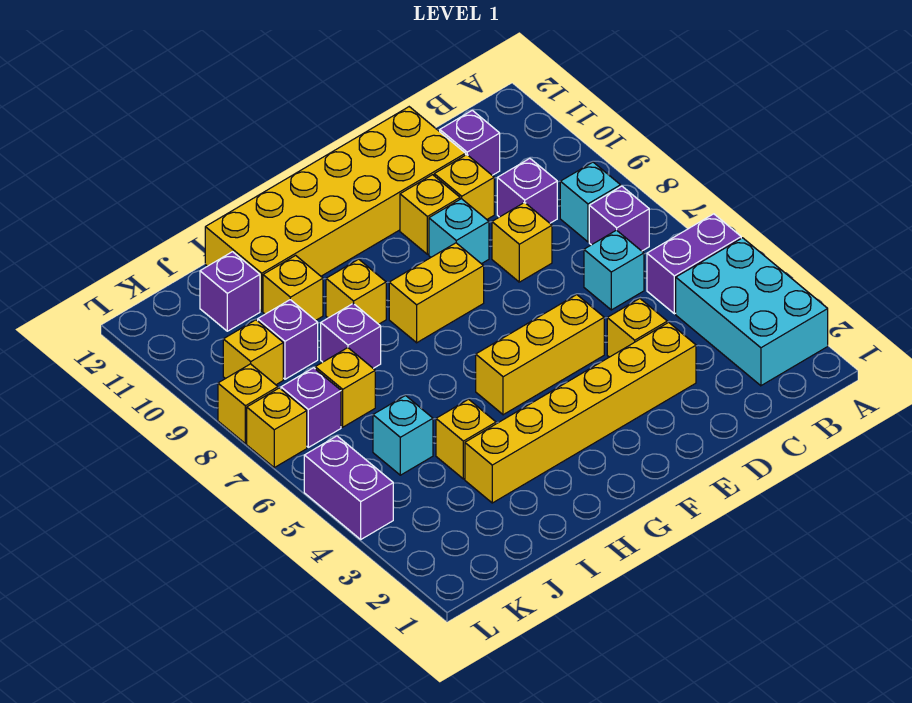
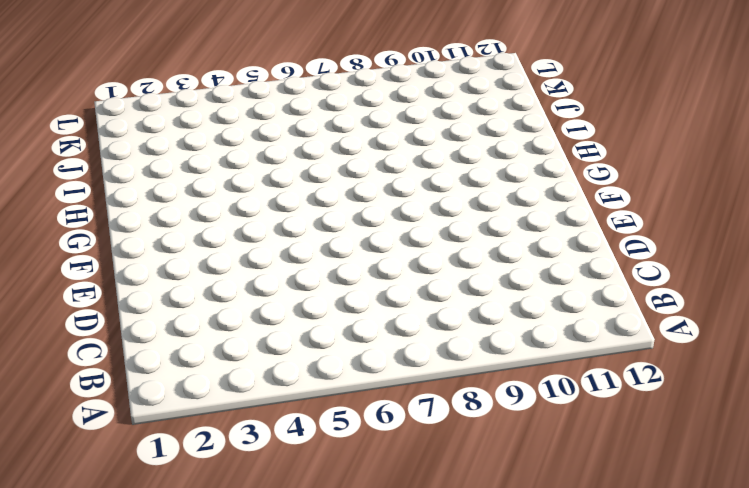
none -> cyan 2x3 brick [676,238,828,386]
none -> purple 1x2 brick [647,214,741,314]
none -> purple 1x1 brick [589,186,649,251]

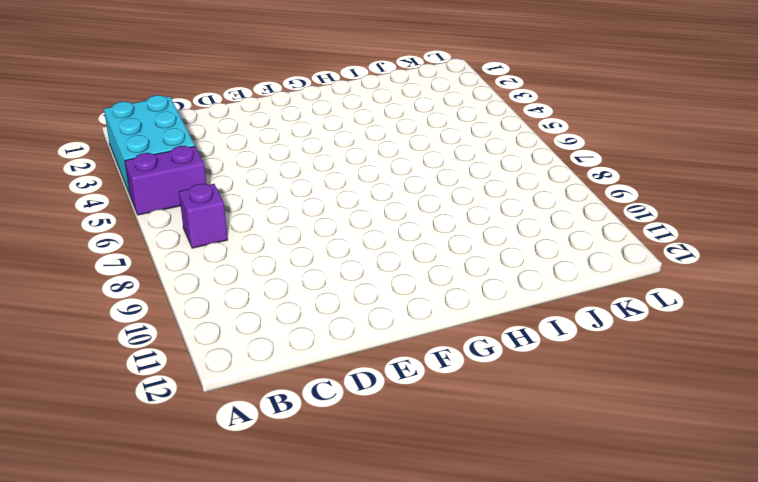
none -> cyan 1x1 brick [560,162,621,242]
none -> cyan 1x1 brick [584,230,644,310]
none -> purple 1x1 brick [497,158,557,223]

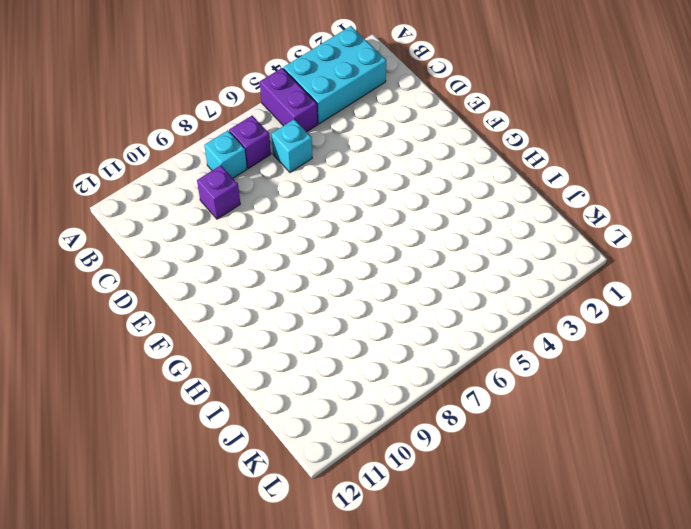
none -> purple 1x1 brick [440,110,500,175]
none -> yellow 1x6 brick [465,322,696,503]
none -> yellow 1x1 brick [607,299,667,357]

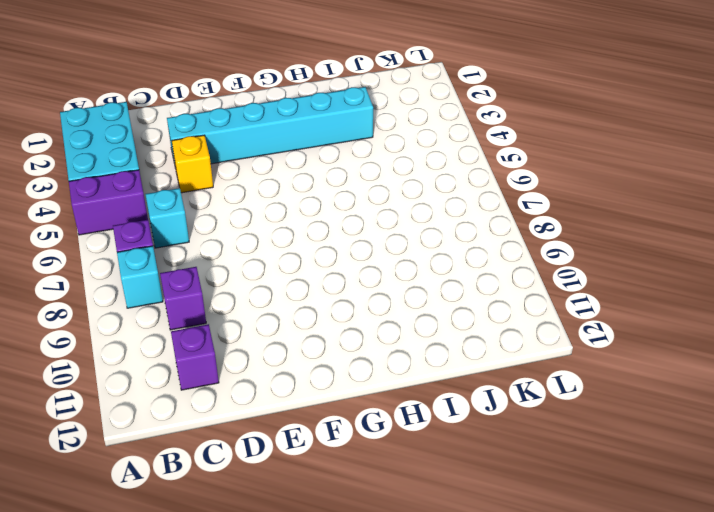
cyan 1x6 brick [167,87,373,164] -> yellow 1x6 brick [465,322,696,503]
none -> yellow 1x1 brick [492,202,552,282]
none -> yellow 1x1 brick [434,155,494,219]
none -> yellow 2x6 brick [205,107,466,311]

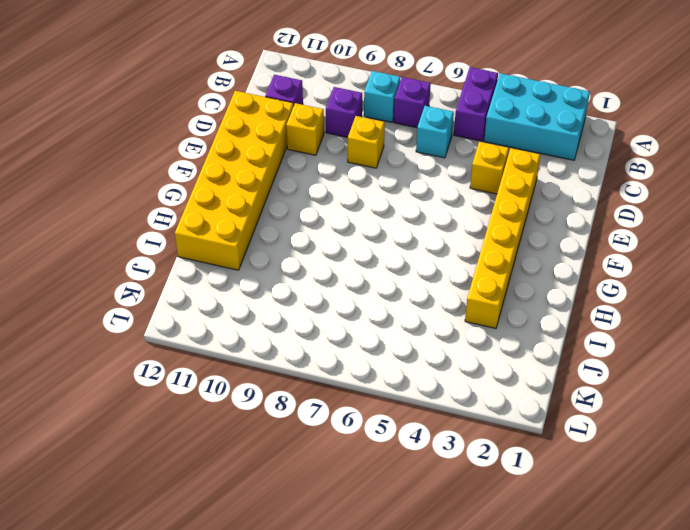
none -> yellow 1x3 brick [476,295,604,415]
none -> cyan 1x1 brick [429,199,489,264]
none -> yellow 1x1 brick [400,175,460,254]

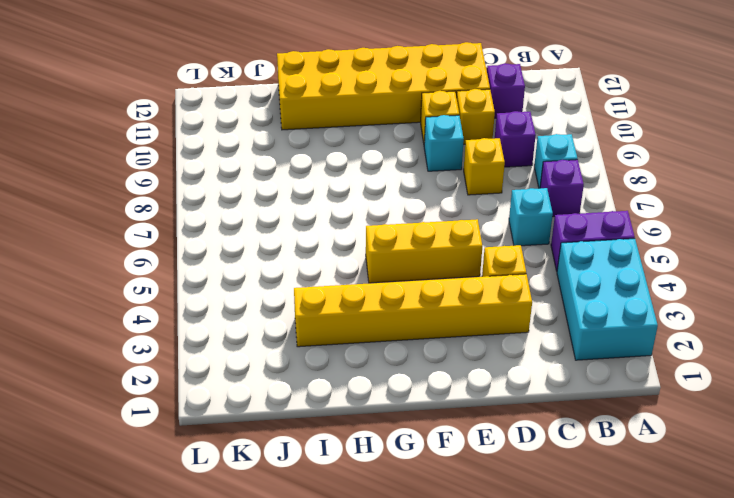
none -> yellow 1x2 brick [389,243,484,343]
none -> yellow 1x1 brick [326,259,386,324]
none -> yellow 1x1 brick [436,399,496,479]

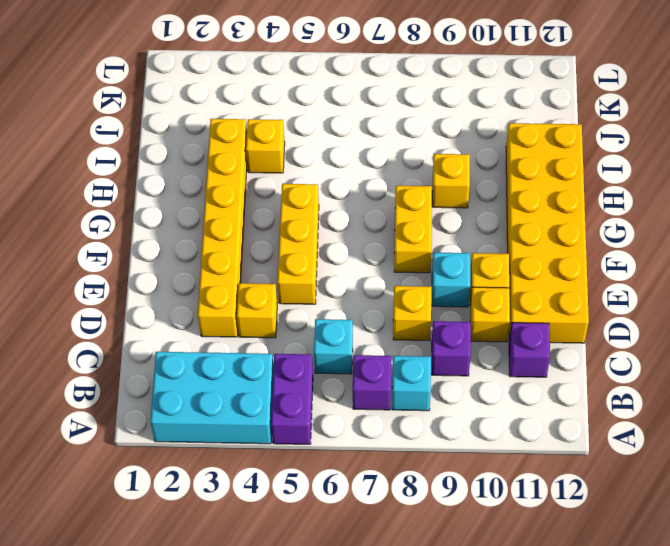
none -> purple 1x1 brick [321,303,381,368]
none -> yellow 1x1 brick [263,255,323,321]
none -> cyan 1x1 brick [373,396,433,475]

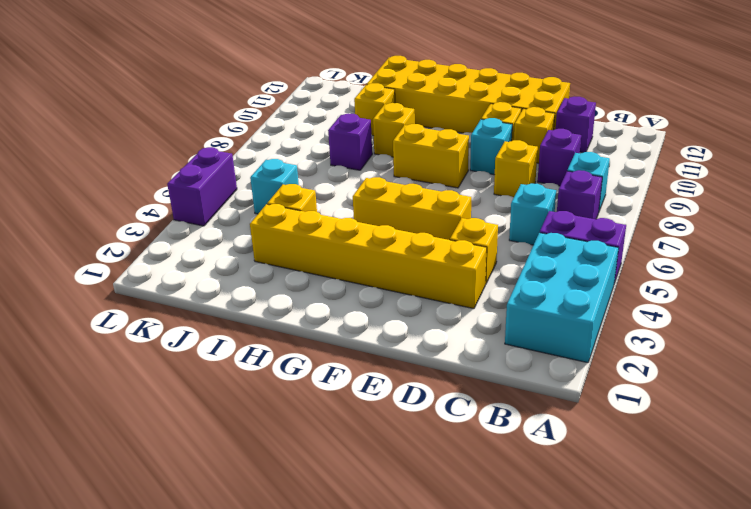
none -> yellow 1x1 brick [315,348,375,427]
none -> purple 1x1 brick [258,300,318,379]
none -> purple 1x1 brick [200,252,260,331]

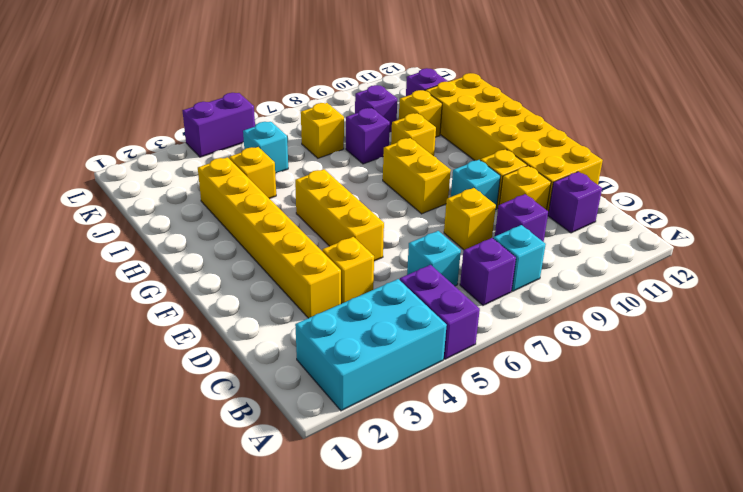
none -> purple 1x1 brick [281,368,341,447]
none -> yellow 1x1 brick [223,320,283,385]
none -> yellow 1x1 brick [247,388,307,467]

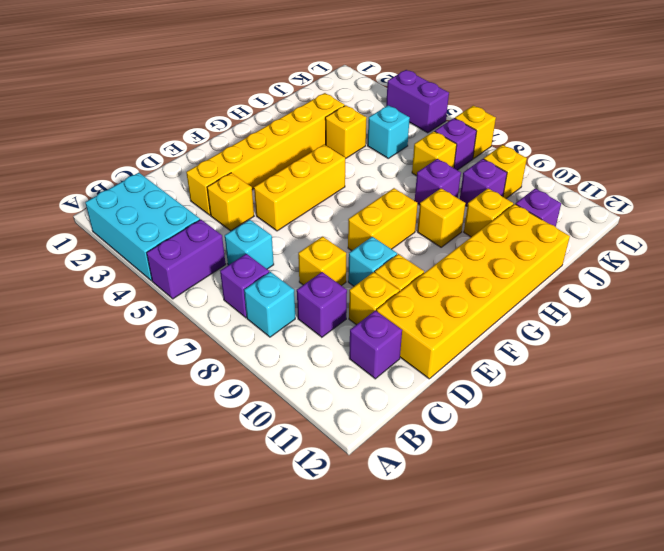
none -> yellow 1x1 brick [218,364,278,444]

